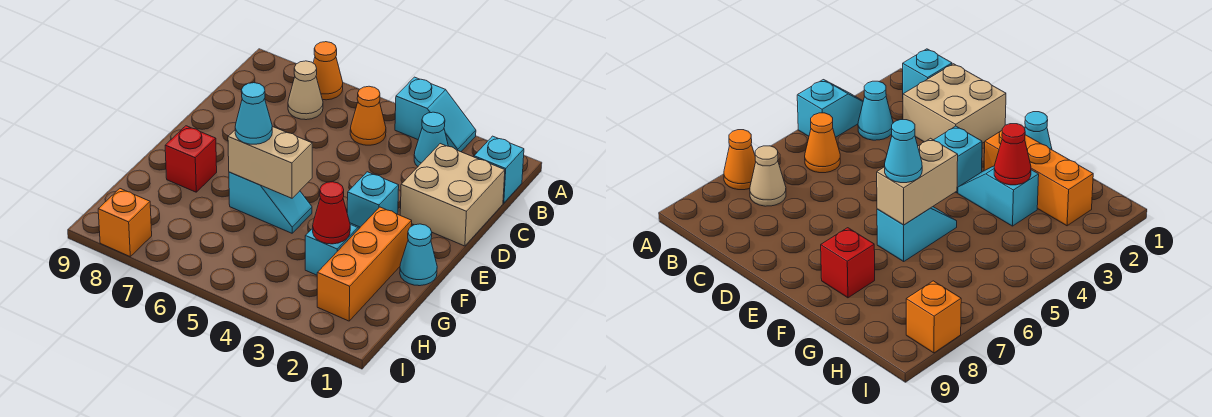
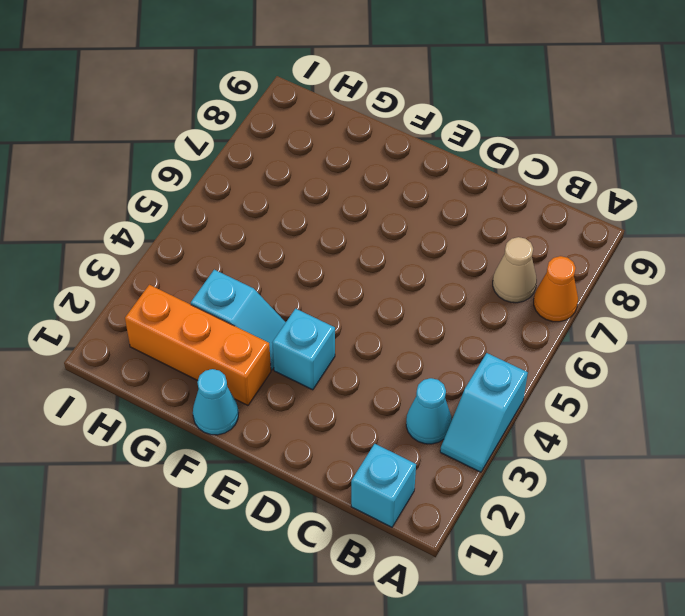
none -> orange 1x1 cone [350,86,386,145]
none -> tan 2x2 brick [400,144,505,246]
none -> cyan 1x2 slope [229,172,312,233]

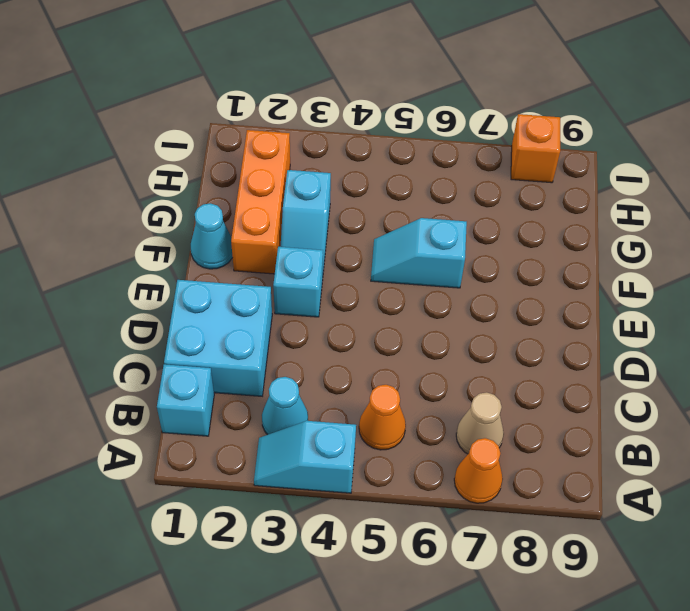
cyan 2x2 brick [164,280,272,396] -> tan 2x2 brick [400,144,505,246]
none -> red 1x1 brick [165,126,217,192]
none -> tan 1x2 brick [228,126,312,198]
none -> red 1x1 cone [313,182,350,244]

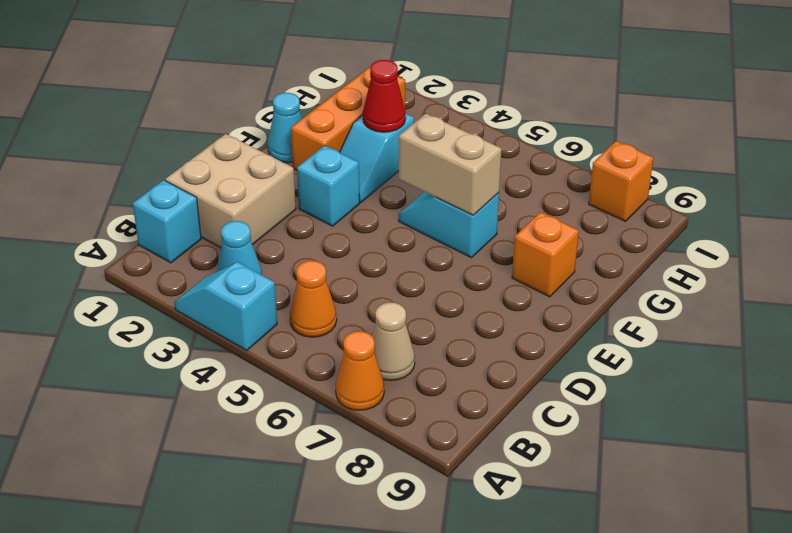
orange 1x1 brick [512,212,579,297] -> red 1x1 brick [165,126,217,192]
none -> cyan 1x1 cone [235,83,272,144]

